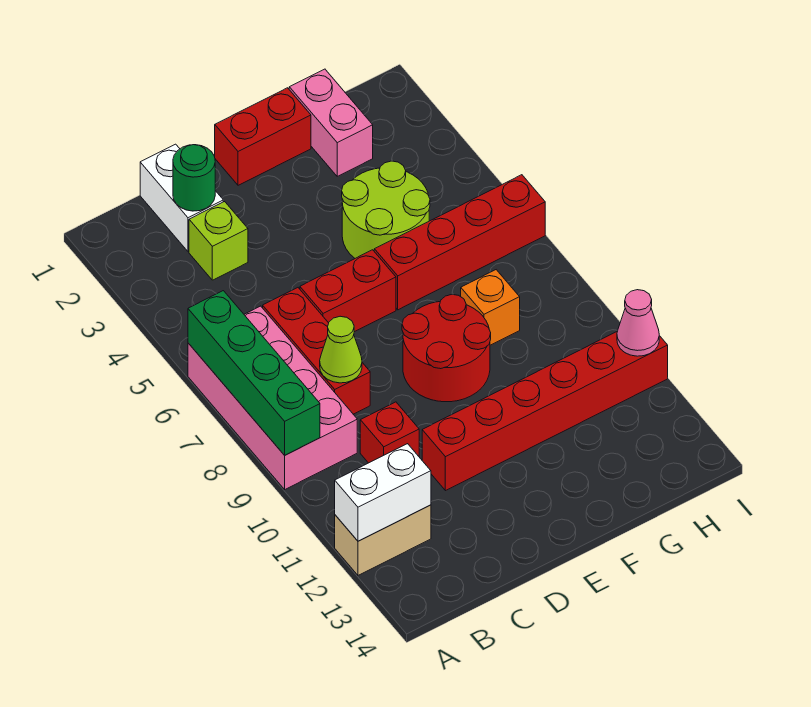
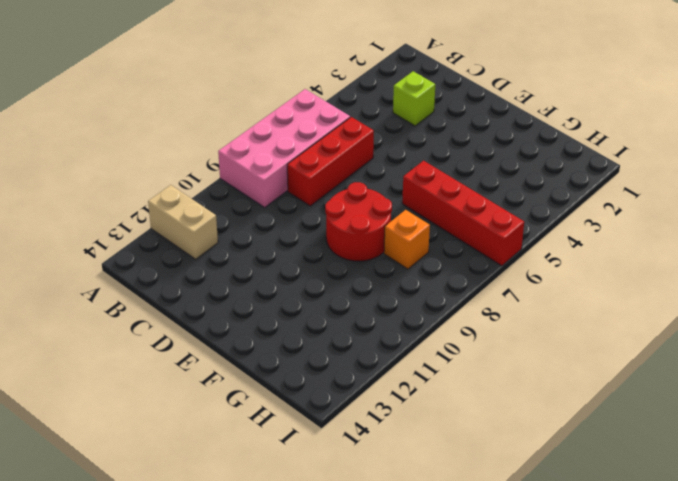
none -> white 1x2 brick [140,144,223,252]
none -> red 1x1 brick [360,402,419,463]
none -> red 1x2 brick [300,250,396,332]

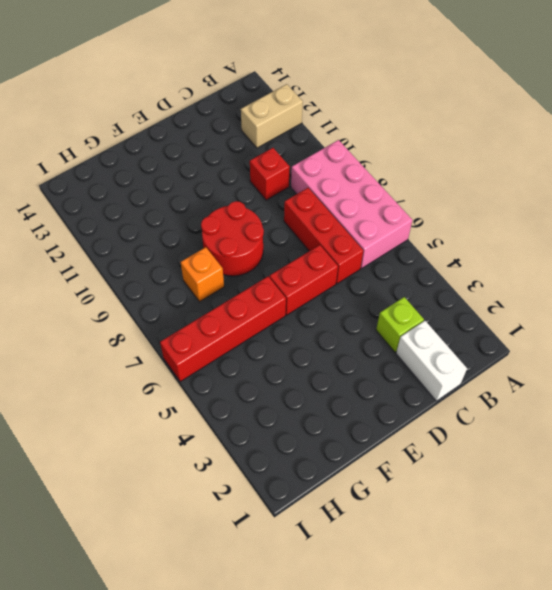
none -> red 1x6 brick [422,332,668,491]
none -> red 1x2 brick [215,88,311,185]
none -> lime 2x2 round brick [342,161,430,258]

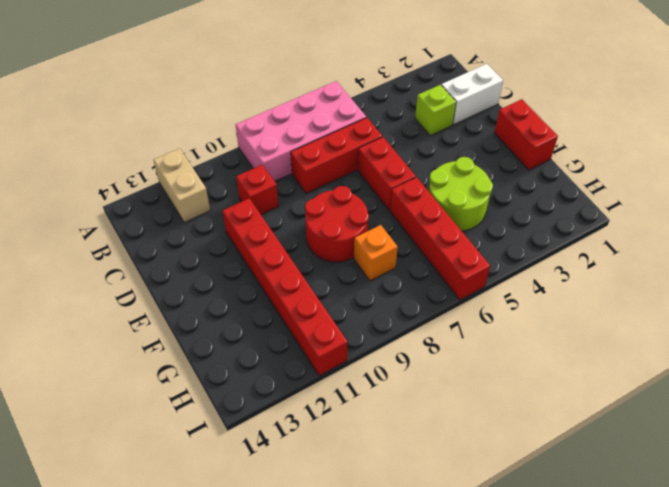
none -> pink 1x2 brick [289,69,373,176]
none -> green 1x4 brick [188,291,320,455]
none -> white 1x2 brick [335,444,431,541]

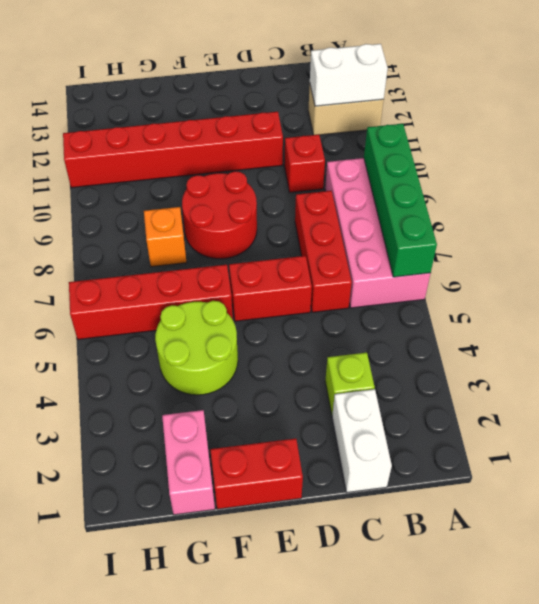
none -> green 1x1 round brick [173,145,215,211]
none -> lime 1x1 cone [320,316,362,383]
none -> pink 1x1 cone [617,290,659,356]

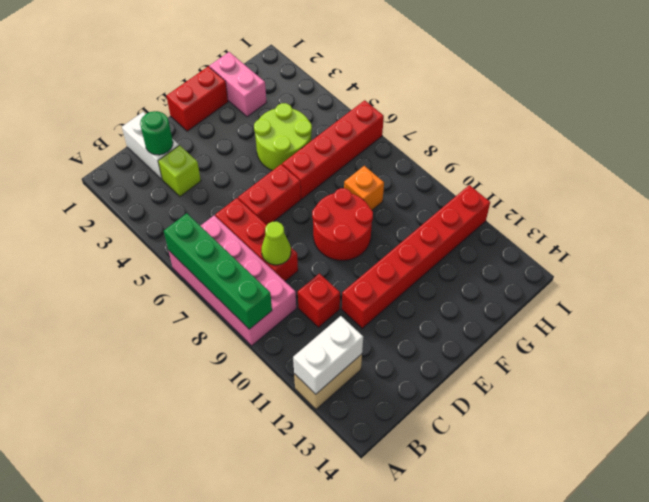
none -> pink 1x1 cone [617,290,659,356]

